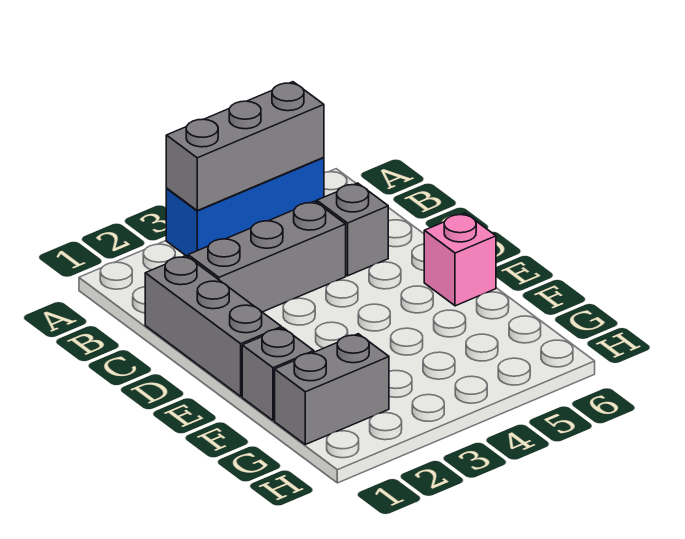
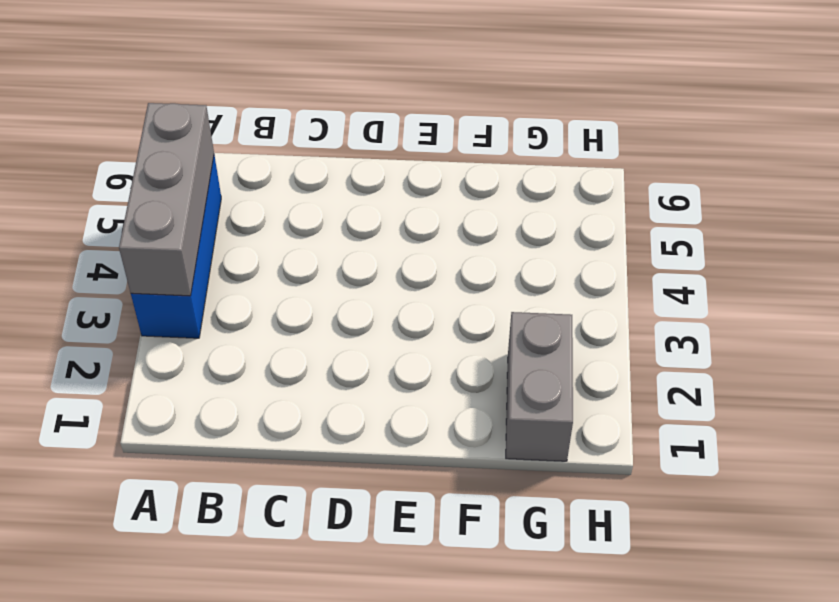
none -> grey 1x3 brick [145,256,282,396]
none -> grey 1x3 brick [188,201,346,312]

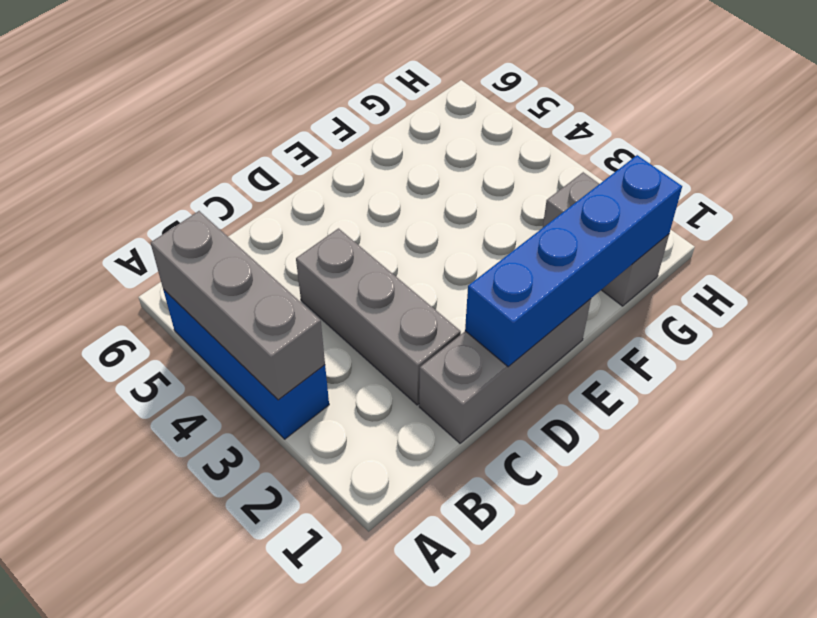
blue 1x4 brick [465,155,682,367] -> none
none -> grey 1x1 brick [317,183,388,276]
none -> pink 1x1 brick [424,213,496,306]

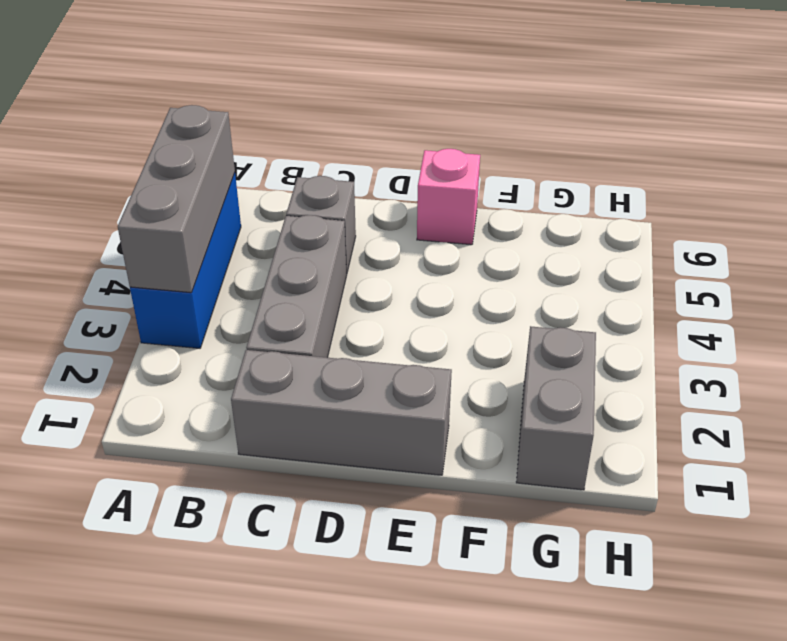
none -> grey 1x1 brick [242,328,314,420]

